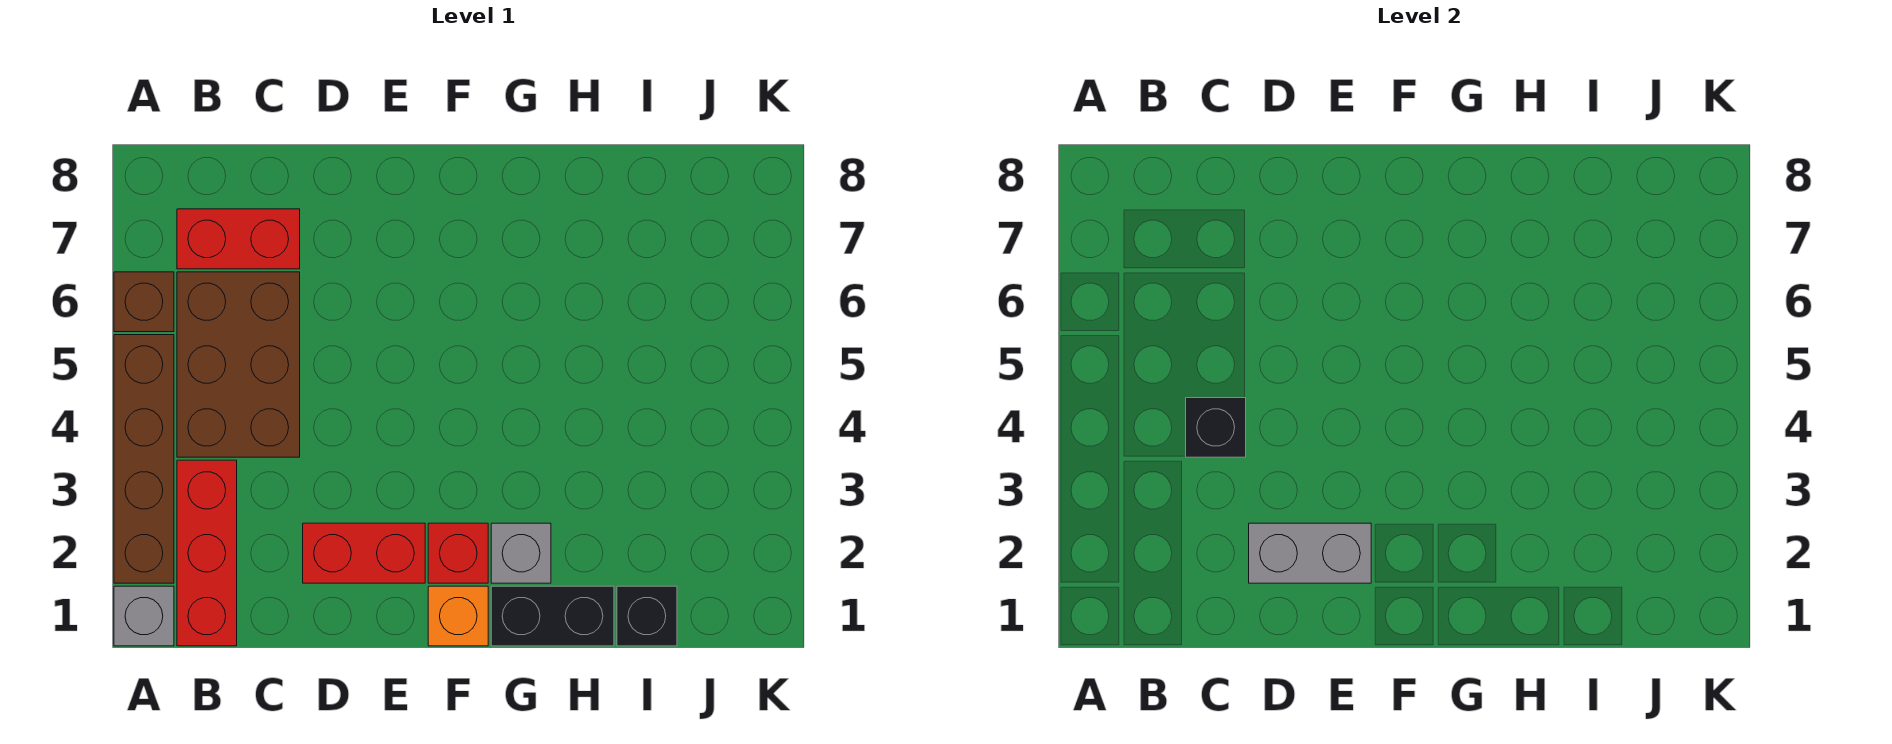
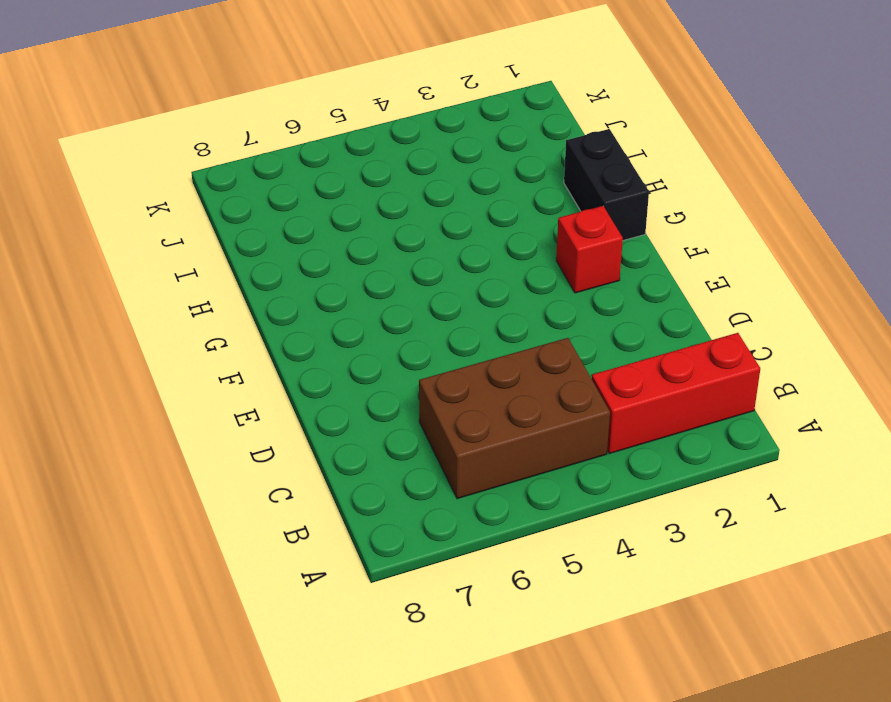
none -> grey 1x1 brick [114,586,174,646]
none -> brown 1x4 brick [114,335,174,583]
none -> brown 1x1 brick [114,272,174,332]

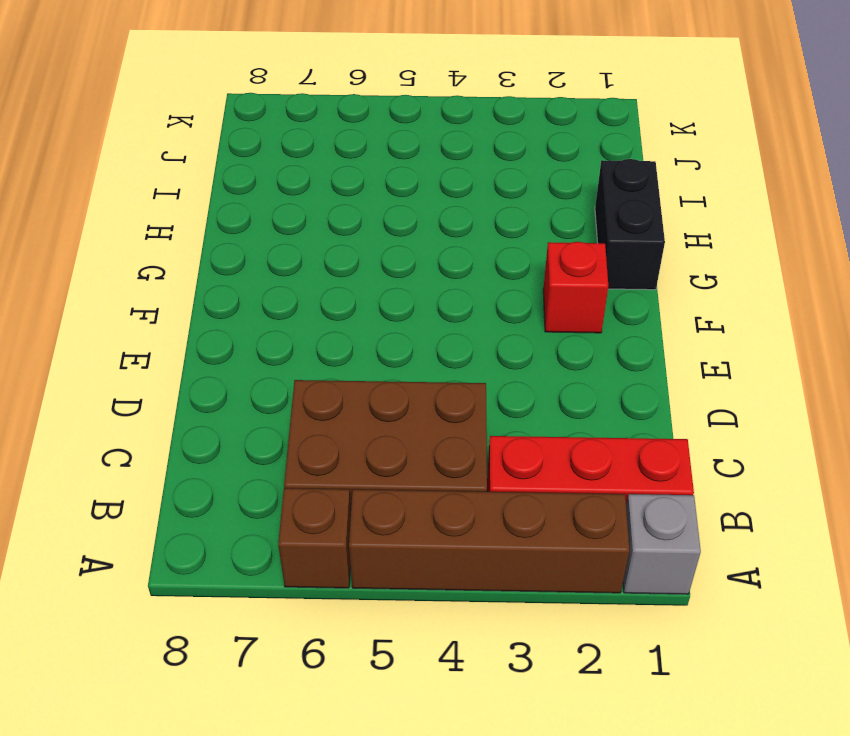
none -> red 1x2 brick [177,209,300,269]
none -> red 1x2 brick [303,523,425,583]
none -> orange 1x1 brick [428,586,488,646]

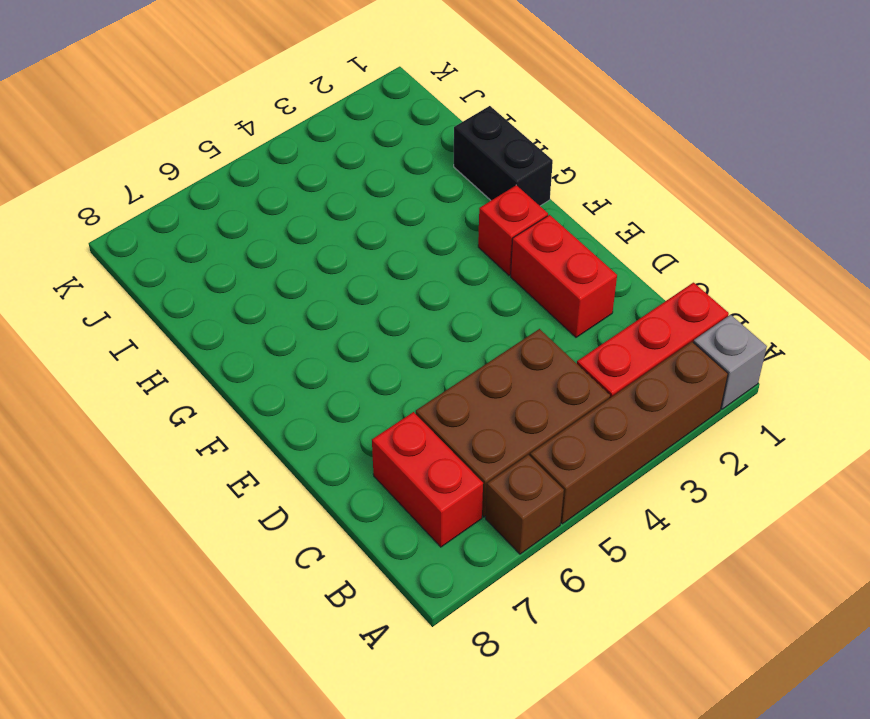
none -> orange 1x1 brick [428,586,488,646]
none -> grey 1x1 brick [491,523,551,583]
none -> black 1x1 brick [617,586,677,646]

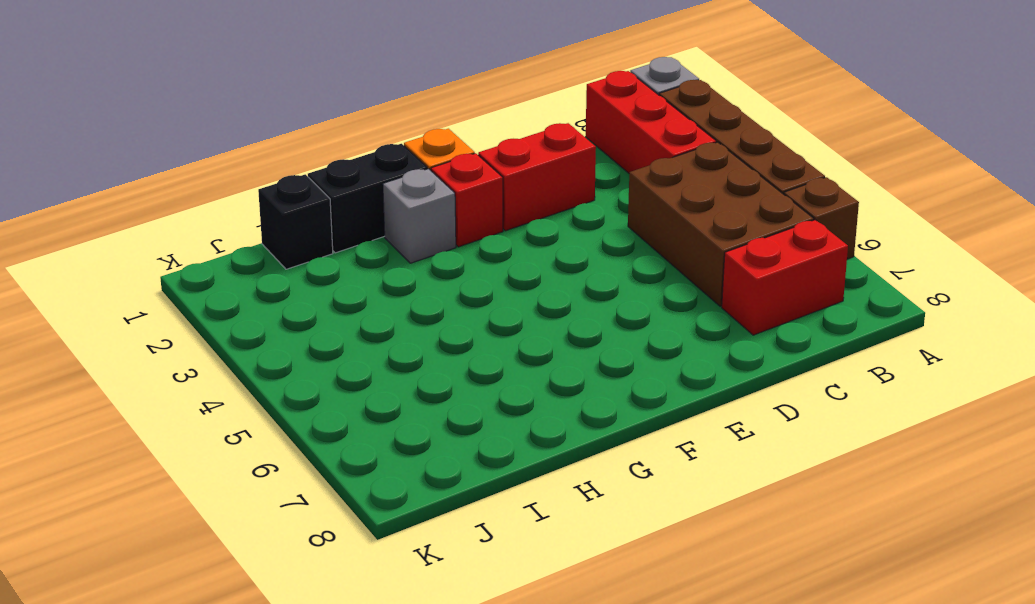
none -> black 1x1 brick [1186,398,1246,457]
none -> grey 1x2 brick [1249,523,1371,583]

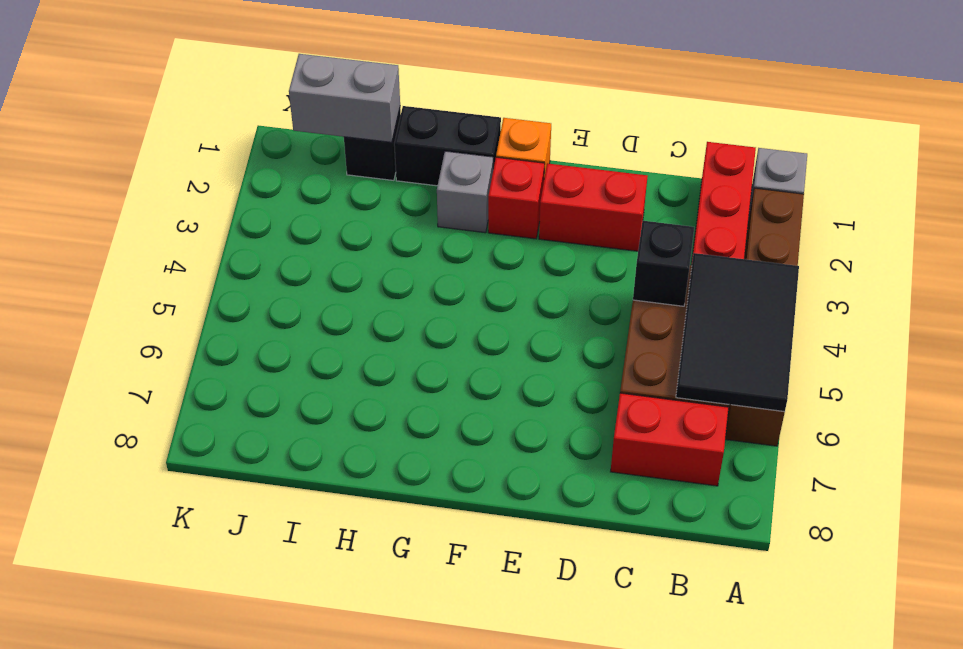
black 2x3 tile [676,253,799,412] -> none
grey 1x2 brick [289,54,400,142] -> grey 1x2 brick moved to [1249,523,1371,583]

